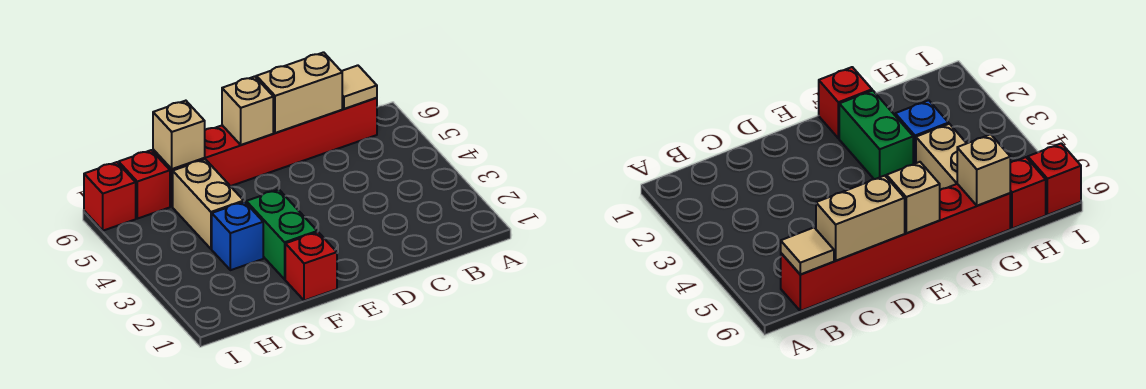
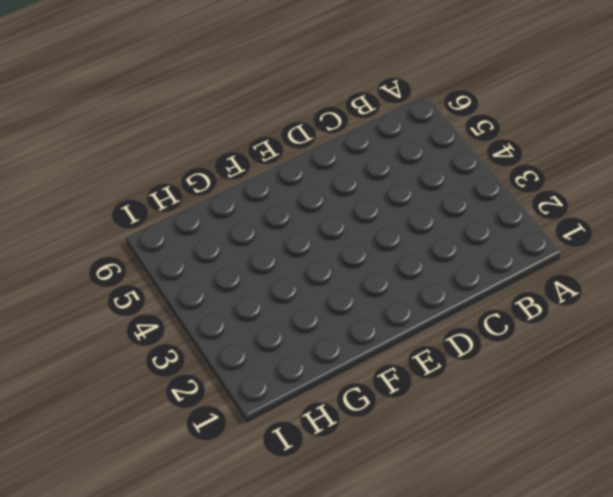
none -> red 1x6 brick [153,98,377,206]
none -> red 1x1 brick [285,232,337,301]

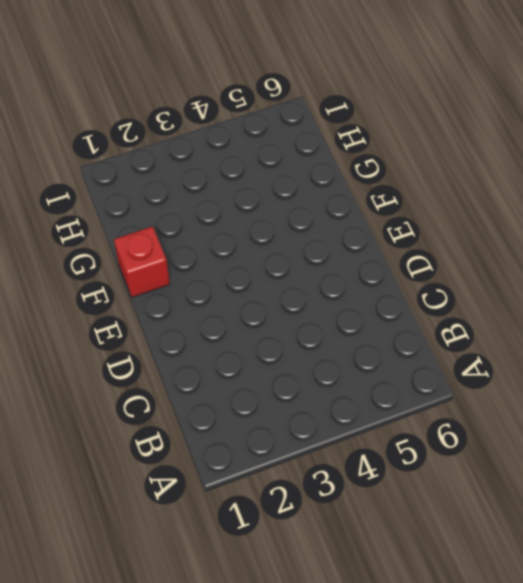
none -> red 1x6 brick [153,98,377,206]
none -> green 1x2 brick [246,190,317,279]

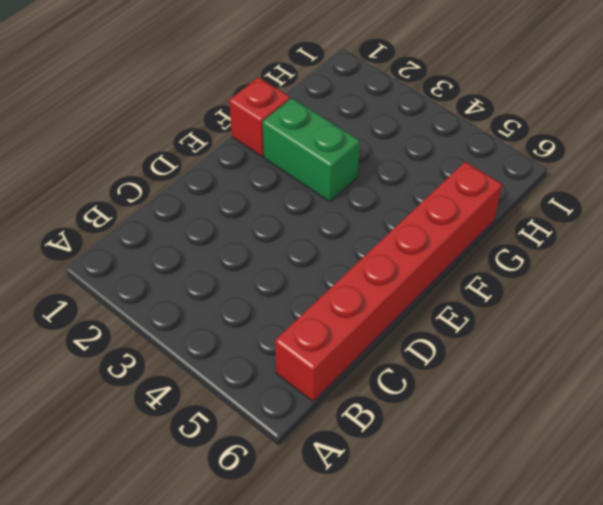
none -> blue 1x1 brick [212,202,263,270]
none -> tan 1x2 brick [173,159,244,249]

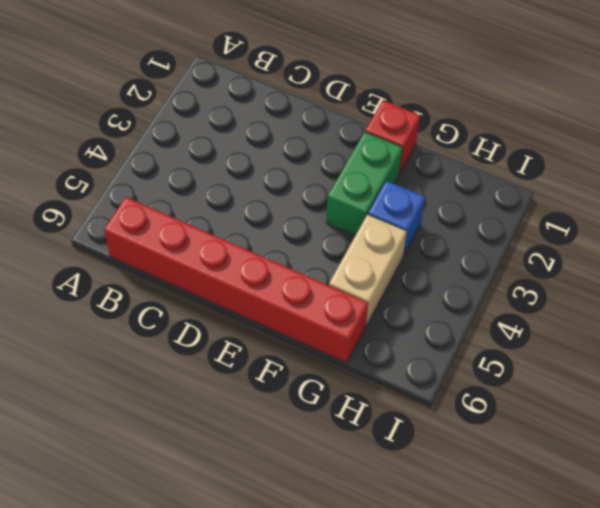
none -> red 1x1 brick [119,150,170,219]
none -> red 1x1 brick [84,162,136,231]

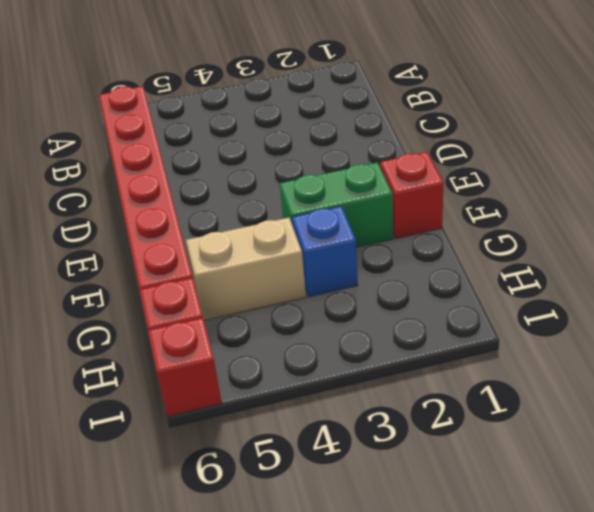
none -> tan 1x1 tile [342,65,377,109]
none -> tan 1x2 brick [256,52,342,133]

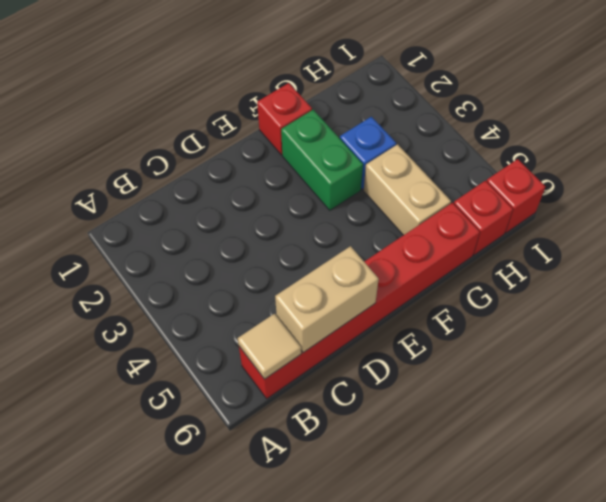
none -> tan 1x1 brick [222,76,273,145]
none -> tan 1x1 brick [153,101,205,169]

